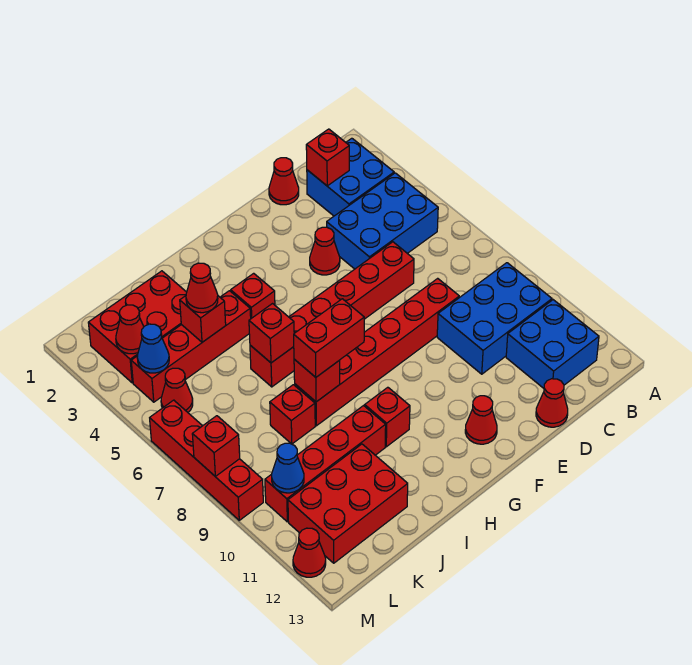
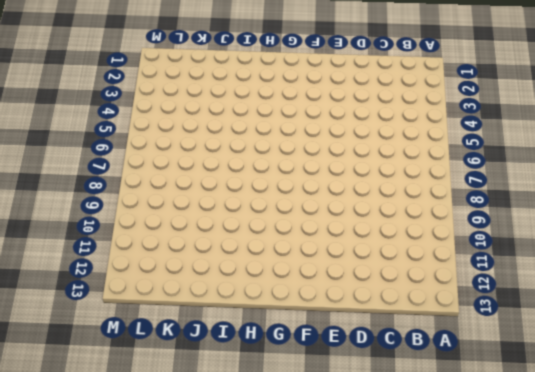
none -> blue 2x2 brick [307,138,394,216]
none -> blue 2x3 brick [327,173,438,269]
none -> blue 2x3 brick [437,263,552,374]
none -> blue 2x2 brick [506,300,599,388]

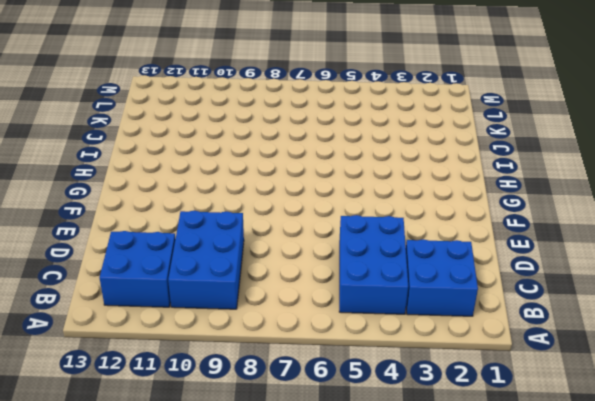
none -> red 1x1 cone [269,158,299,205]
none -> red 1x6 brick [250,242,414,387]
none -> red 1x6 brick [295,278,459,426]
none -> red 1x1 cone [536,379,568,427]

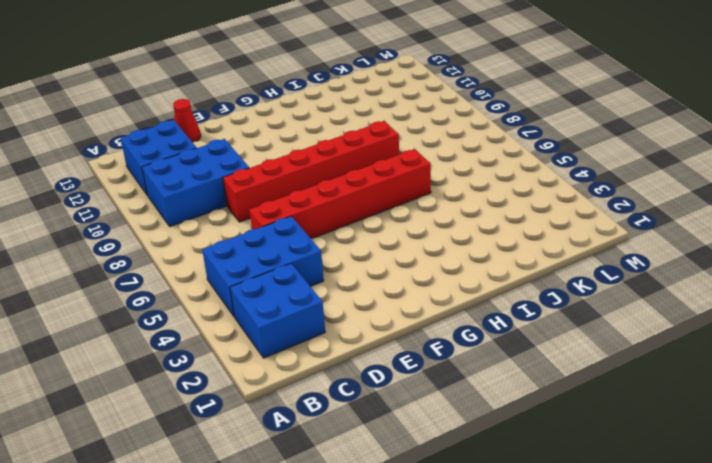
none -> red 1x1 cone [269,158,299,205]
none -> red 1x1 cone [310,227,340,275]
none -> red 1x1 cone [465,396,497,444]
none -> red 1x1 brick [231,273,275,318]

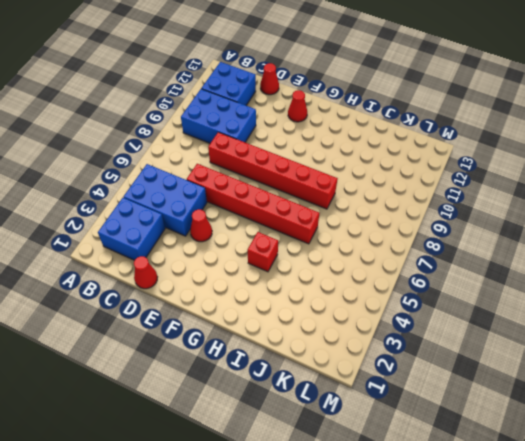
none -> red 1x1 brick [365,387,410,447]
none -> red 1x4 brick [131,291,251,402]
none -> red 1x4 brick [265,406,386,522]
none -> red 2x3 brick [88,271,187,383]

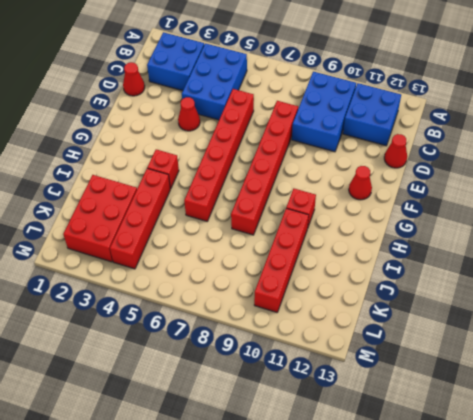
none -> red 1x1 brick [270,385,315,444]
none -> red 2x3 brick [288,444,408,563]
none -> red 1x1 cone [161,368,193,412]
none -> red 1x4 brick [150,400,263,520]

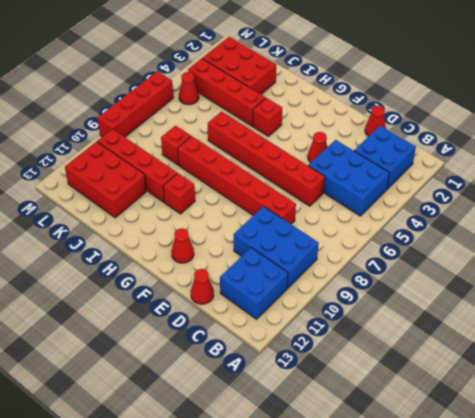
none -> red 1x1 cone [293,528,326,577]
none -> red 1x1 brick [306,129,349,186]
none -> red 1x1 brick [249,304,294,363]
none -> red 1x1 brick [294,359,340,402]

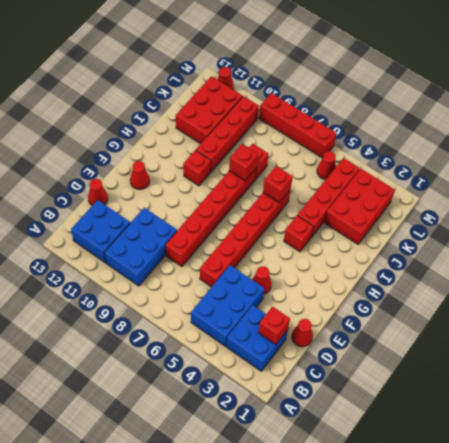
none -> red 1x1 brick [180,296,226,342]
none -> red 1x1 cone [116,305,144,354]
none -> blue 1x1 cone [137,324,169,373]
none -> blue 1x1 cone [272,443,304,493]

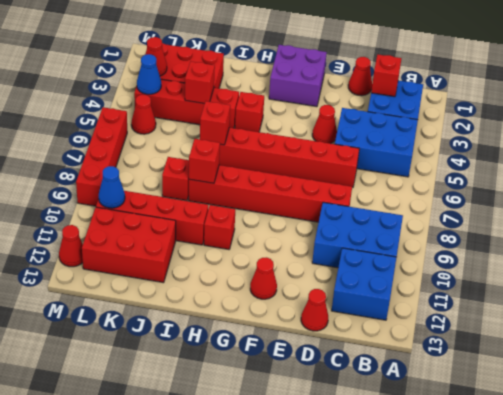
purple 2x2 brick [269,45,327,107] -> none
none -> red 1x1 brick [192,416,240,476]
none -> red 1x2 brick [294,299,364,377]
none -> red 1x1 cone [186,263,218,313]

